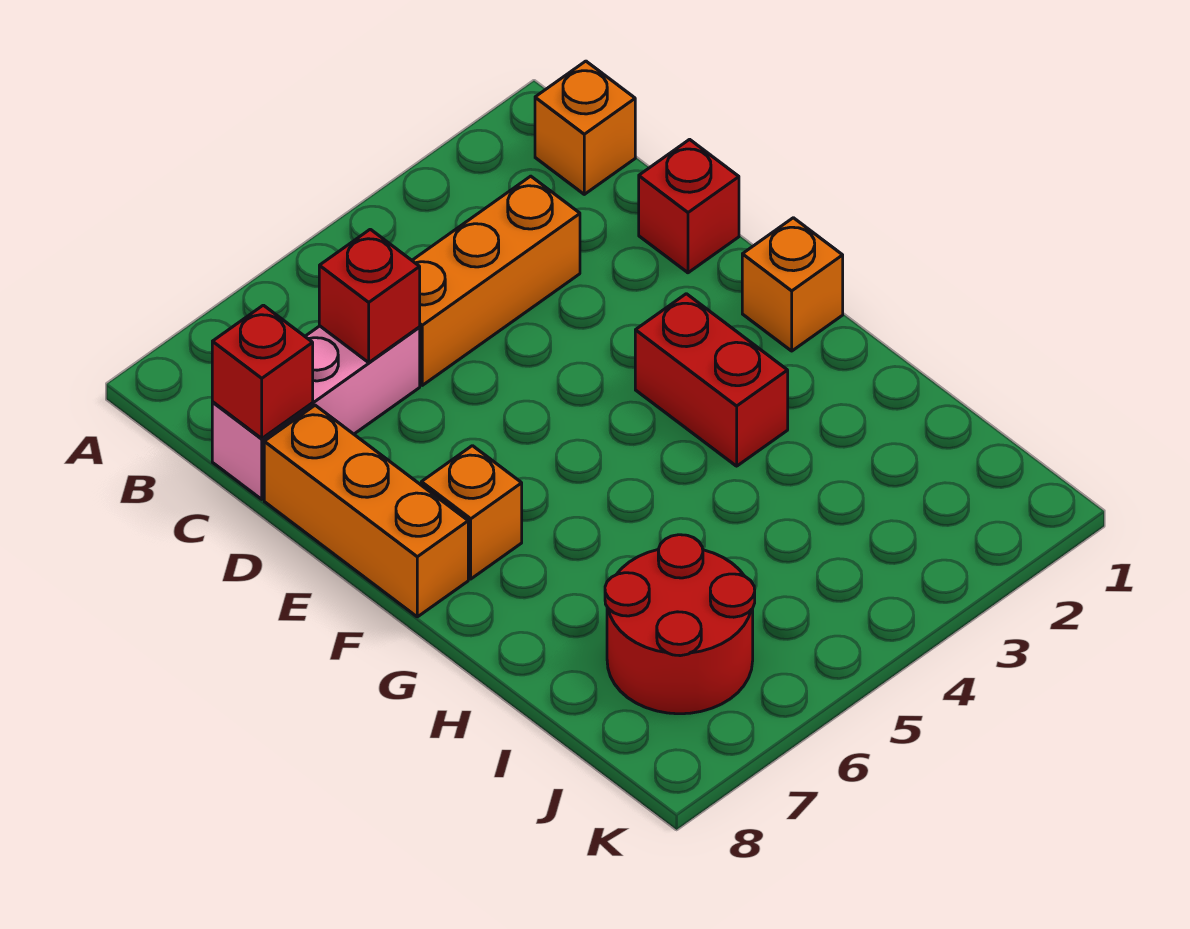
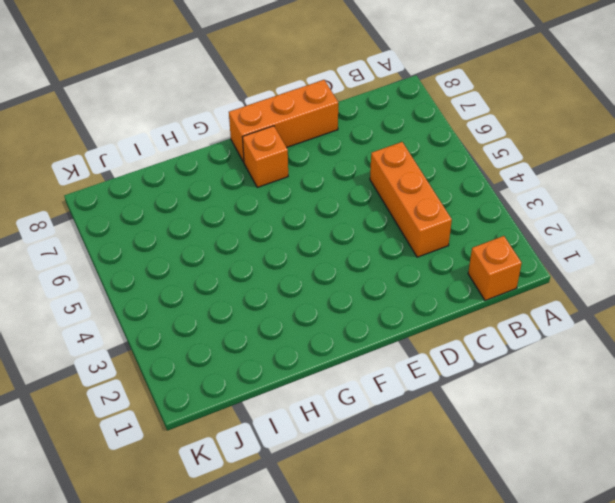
none -> pink 1x3 brick [212,326,420,499]
none -> red 1x1 brick [639,139,739,273]

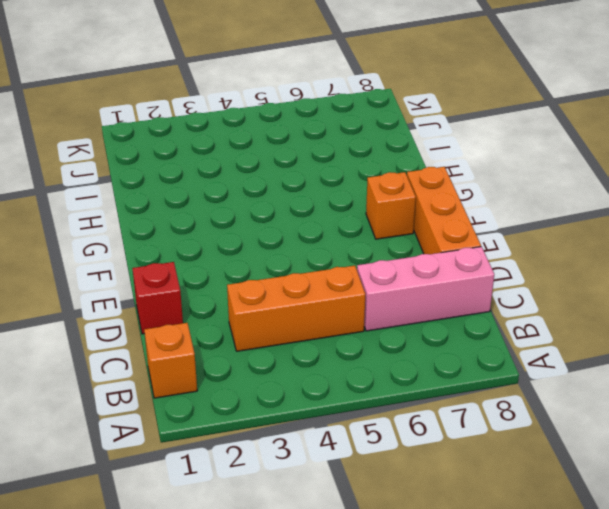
none -> orange 1x1 brick [742,218,843,351]
none -> red 1x2 brick [635,294,788,466]

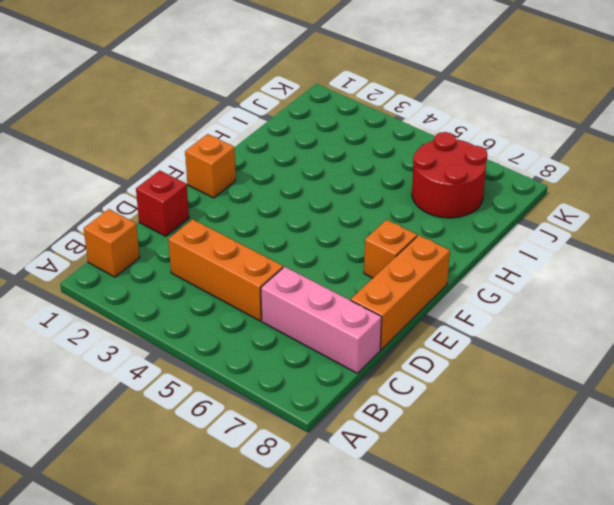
none -> red 1x2 brick [635,294,788,466]
none -> red 1x1 brick [319,229,420,362]

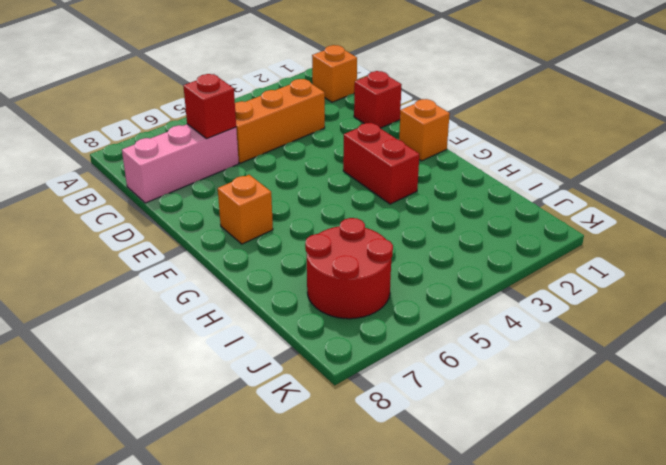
none -> orange 1x3 brick [264,405,468,617]
none -> red 1x1 brick [212,305,313,438]

